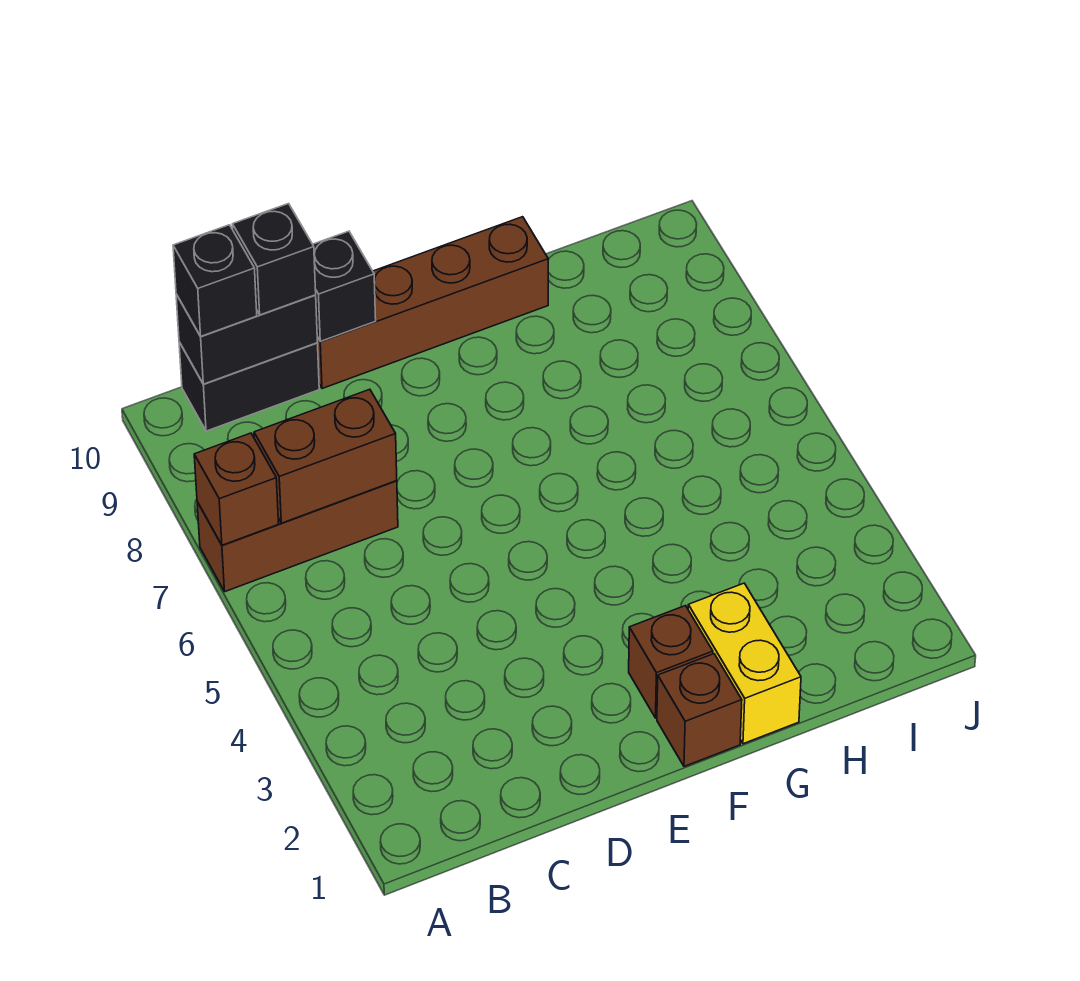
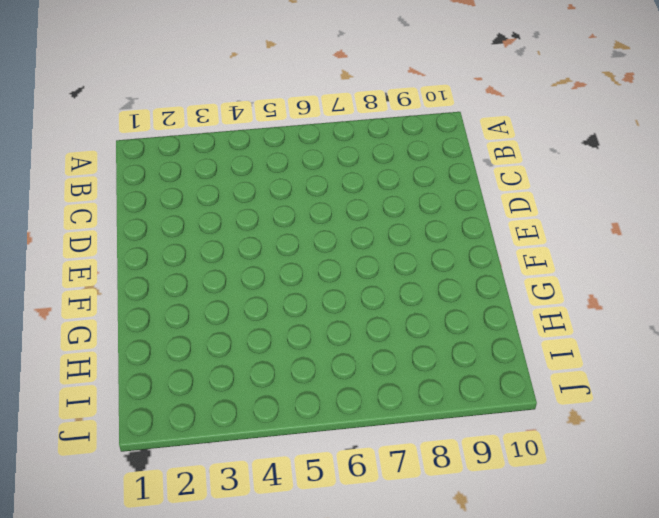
none -> brown 1x3 brick [197,481,398,592]
none -> black 1x2 brick [179,342,319,431]
none -> brown 1x4 brick [317,217,548,389]

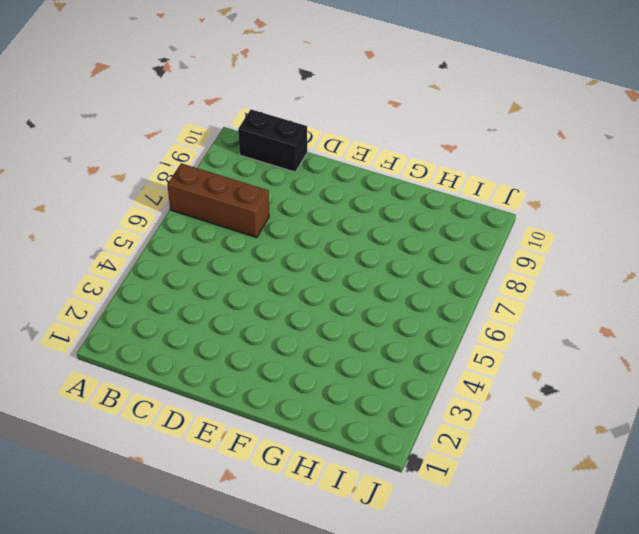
none -> brown 1x4 brick [317,217,548,389]
none -> brown 1x1 brick [657,654,742,766]
none -> brown 1x1 brick [629,606,713,718]

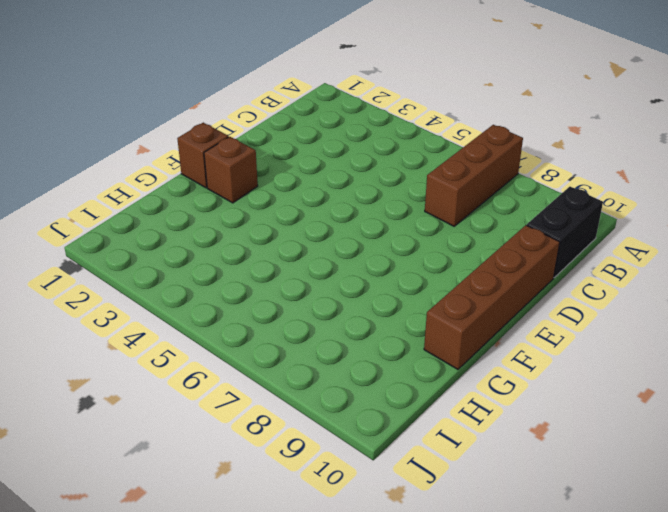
none -> yellow 1x2 brick [688,583,801,744]
none -> brown 1x1 brick [194,433,279,545]
none -> brown 1x2 brick [254,389,397,523]

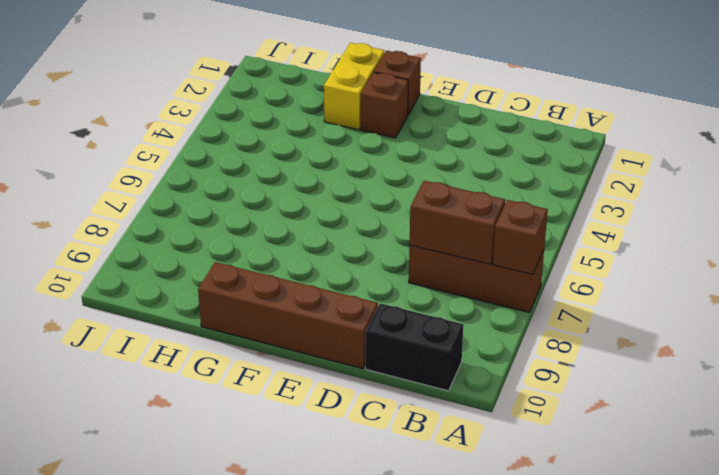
none -> black 1x2 brick [176,294,317,384]
none -> black 1x1 brick [313,231,376,341]
none -> black 1x1 brick [173,225,257,336]

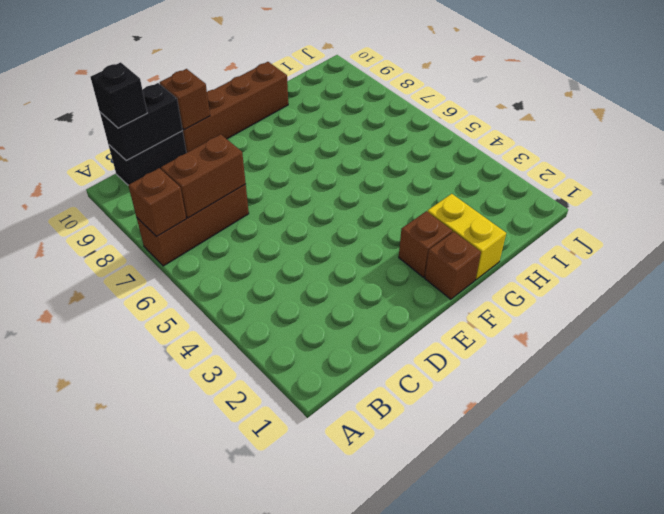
brown 1x1 brick [160,69,210,130] -> black 1x1 brick [313,231,376,341]
none -> black 1x1 brick [233,204,316,315]

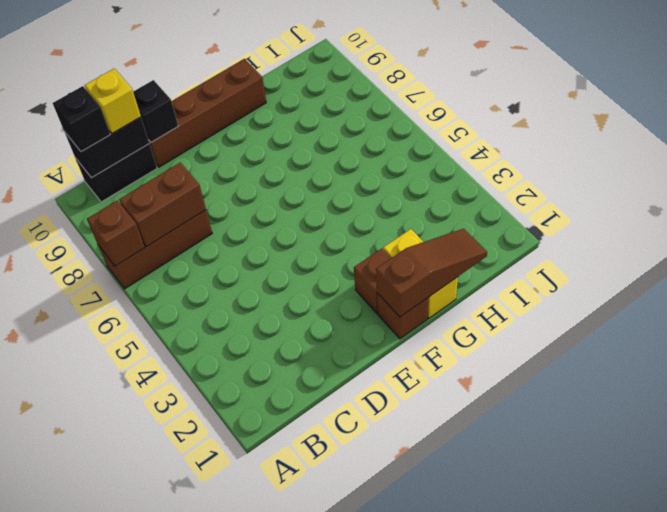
yellow 1x1 brick [85,68,141,134] -> black 1x1 brick [233,204,316,315]
brown 1x3 slope [376,229,487,317] -> none

